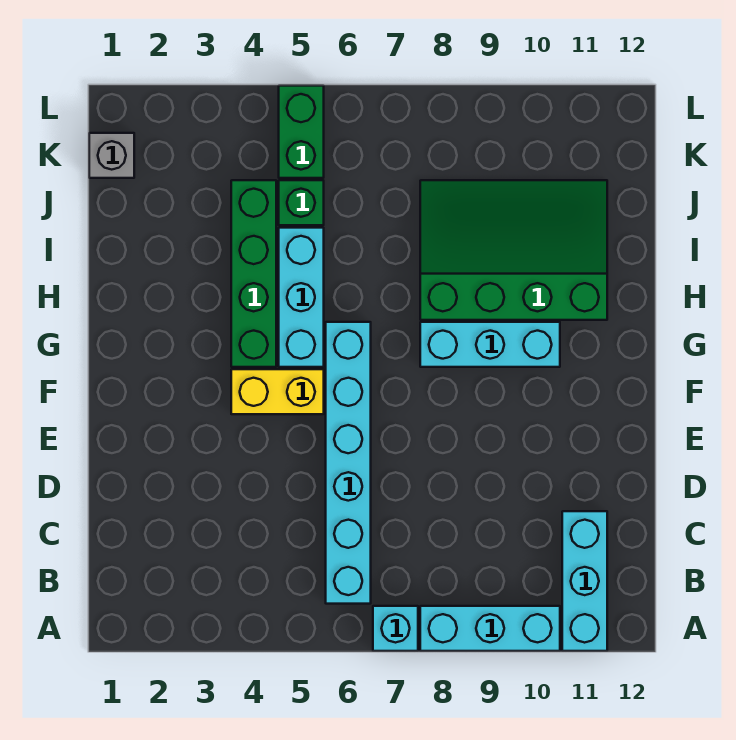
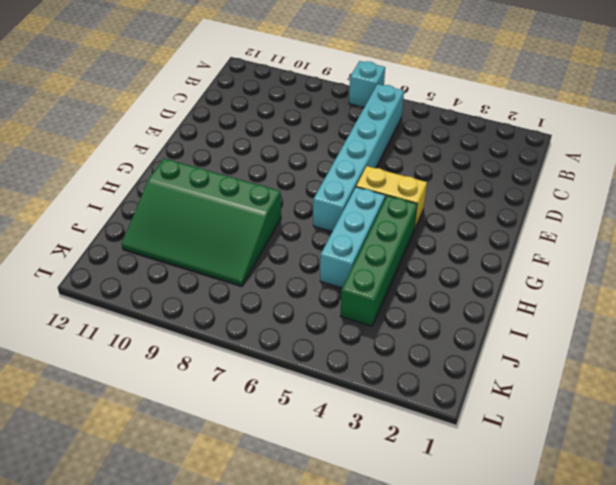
none -> cyan 1x3 brick [420,606,560,651]
none -> cyan 1x3 brick [562,511,607,651]
none -> cyan 1x3 brick [420,322,560,367]

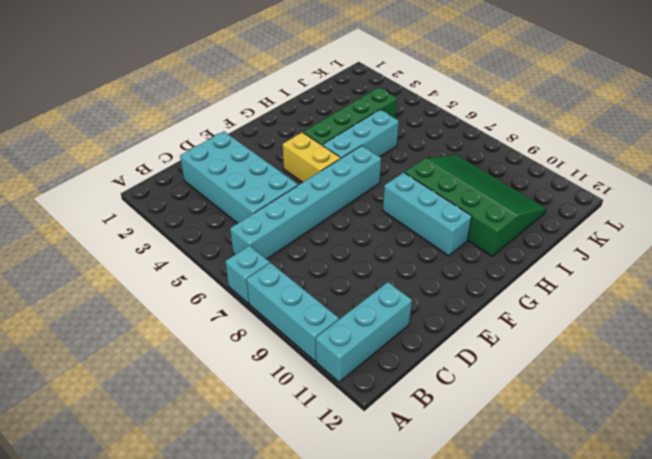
cyan 2x4 brick [180,131,298,223] -> none
none -> green 1x1 brick [279,180,324,225]
none -> grey 1x1 brick [89,133,134,178]
none -> green 1x2 brick [279,86,324,178]

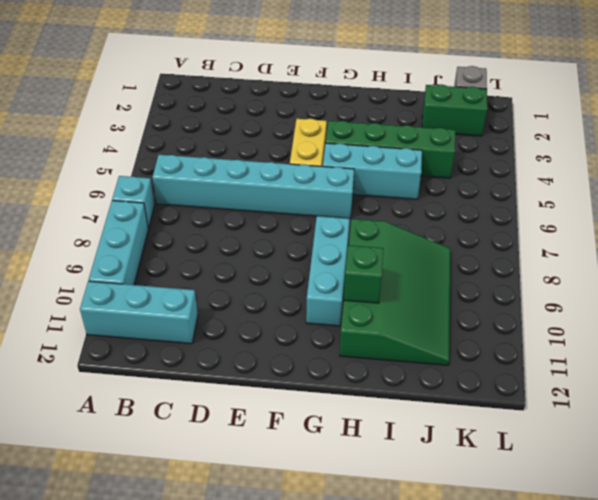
green 1x1 brick [344,245,384,303] -> green 1x1 brick moved to [279,180,324,225]
green 1x2 brick [422,84,487,136] -> green 1x2 brick moved to [279,86,324,178]

